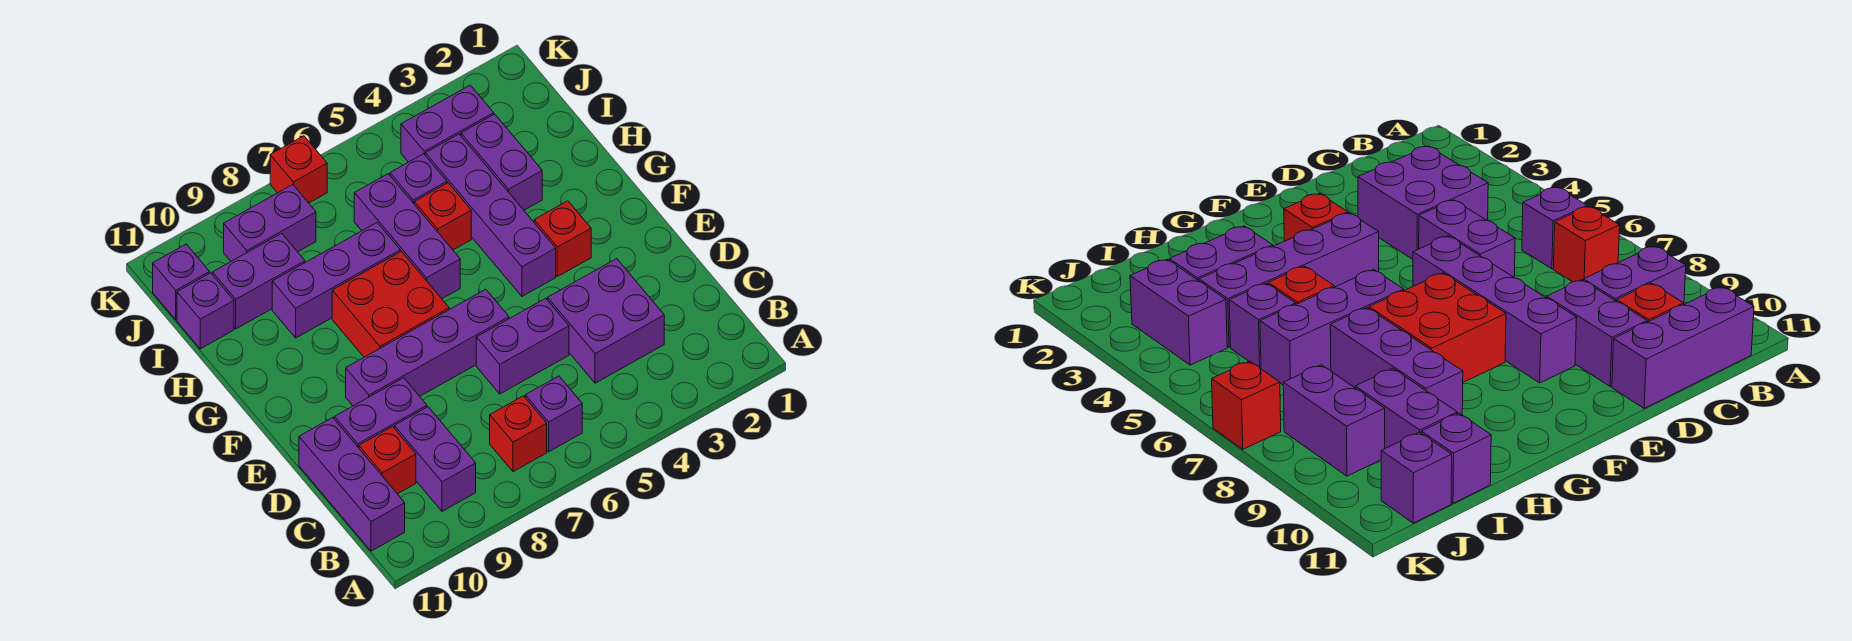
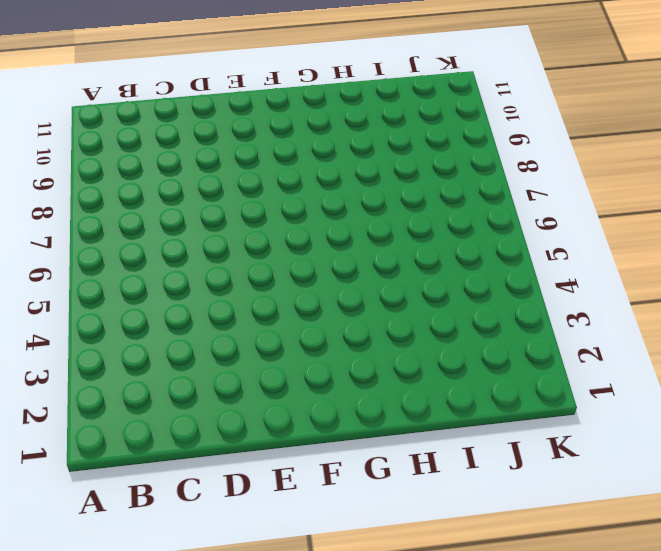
none -> purple 1x1 brick [525,376,582,452]
none -> red 1x1 brick [490,396,547,472]
none -> purple 1x2 brick [394,407,476,511]

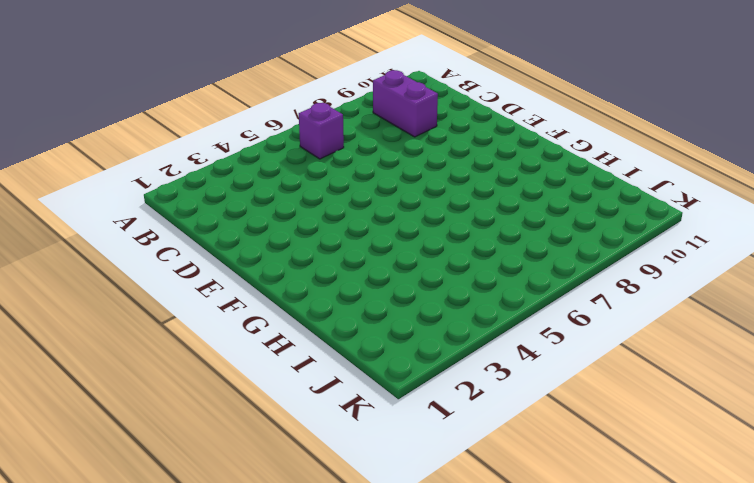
none -> red 1x1 brick [490,396,547,472]
none -> purple 1x3 brick [299,418,405,551]
none -> purple 2x2 brick [547,259,664,383]

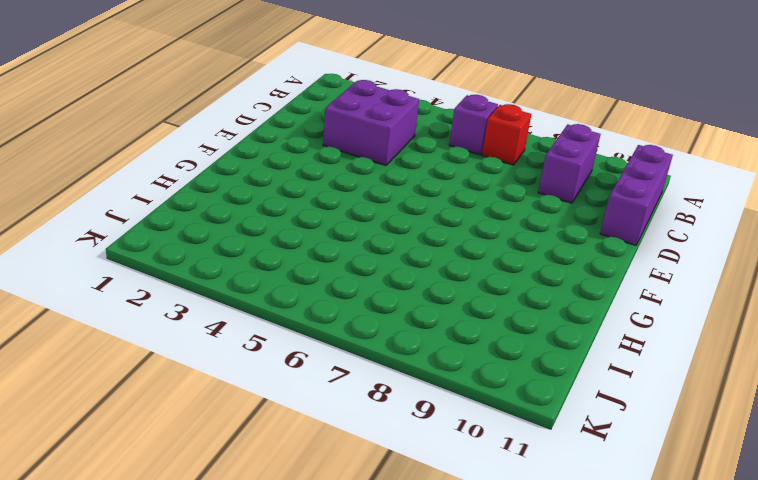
none -> red 1x1 brick [359,427,416,494]
none -> purple 1x2 brick [476,298,569,394]
none -> purple 1x2 brick [334,378,427,448]

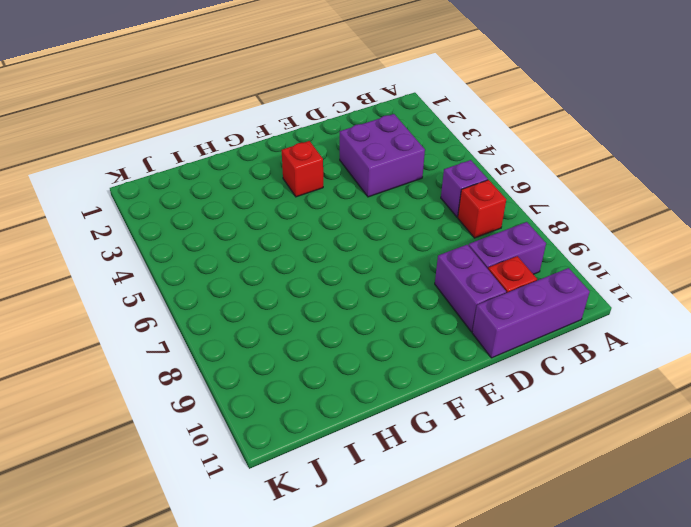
none -> purple 1x2 brick [476,298,569,394]
none -> purple 1x4 brick [346,289,509,406]
none -> purple 1x4 brick [425,134,556,296]

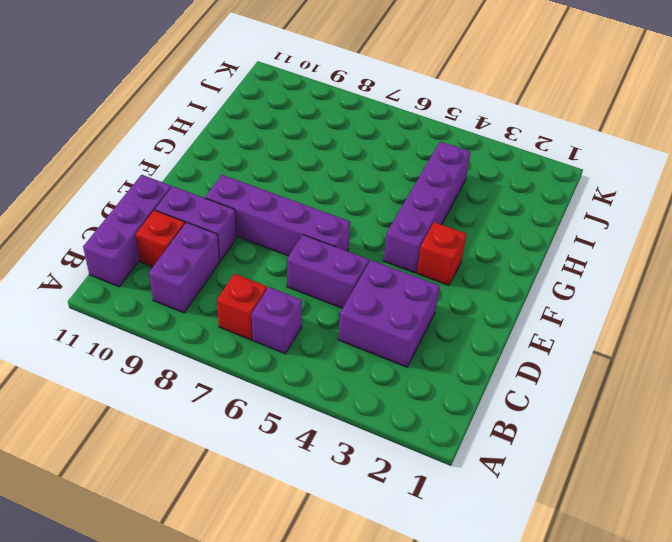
none -> red 2x2 brick [332,251,449,357]
none -> purple 1x3 brick [354,174,460,299]
none -> purple 1x2 brick [461,114,542,210]

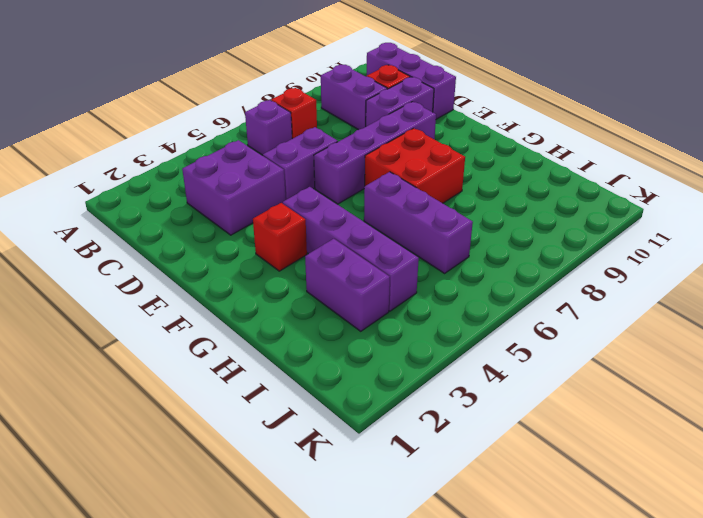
none -> red 1x1 brick [414,183,471,250]
none -> purple 1x3 brick [272,223,400,338]
none -> purple 1x1 brick [390,154,447,203]

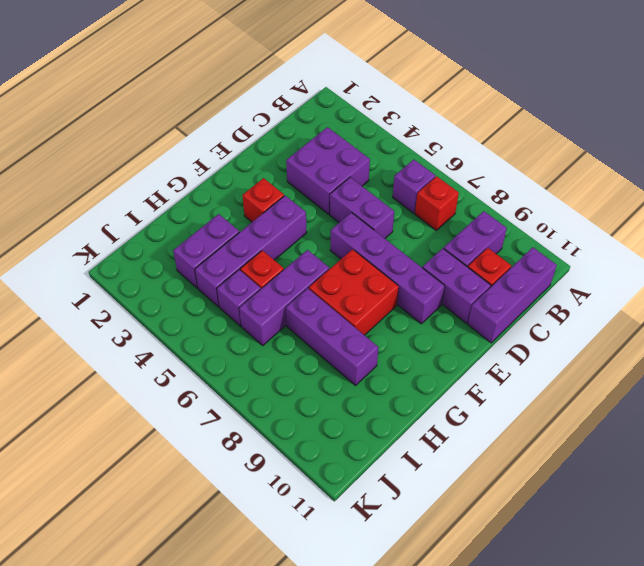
none -> purple 1x2 brick [212,233,305,329]
none -> purple 1x1 brick [177,273,234,349]
none -> purple 1x2 brick [401,85,494,162]

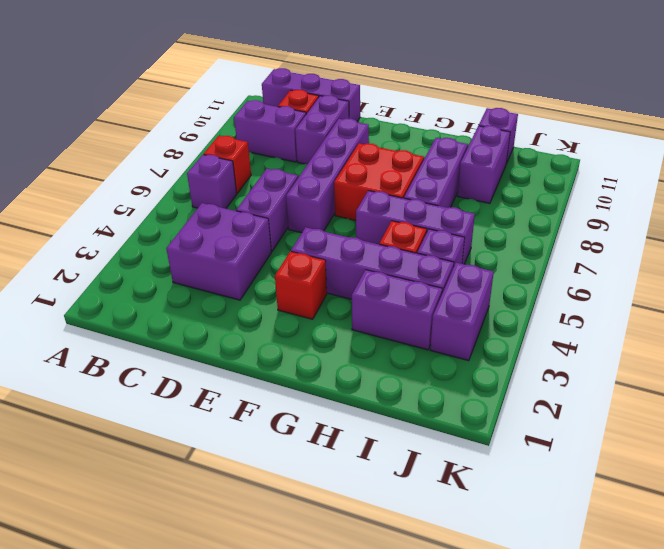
none -> purple 1x2 brick [224,185,316,261]
none -> purple 1x1 brick [153,244,210,320]
none -> red 1x1 brick [270,136,327,203]

